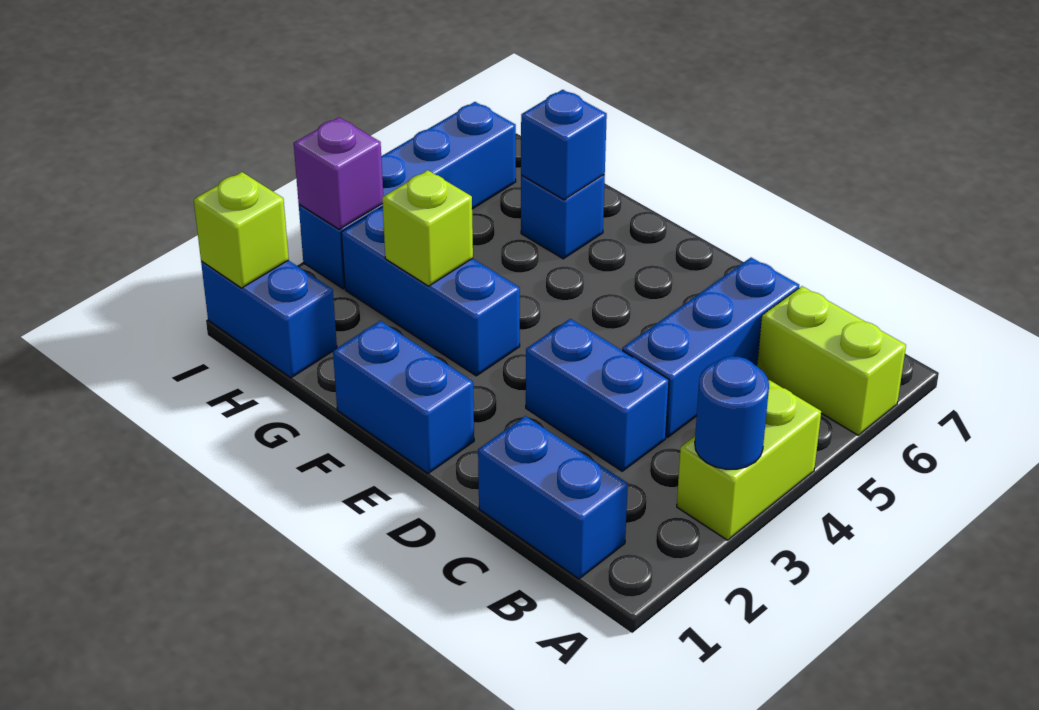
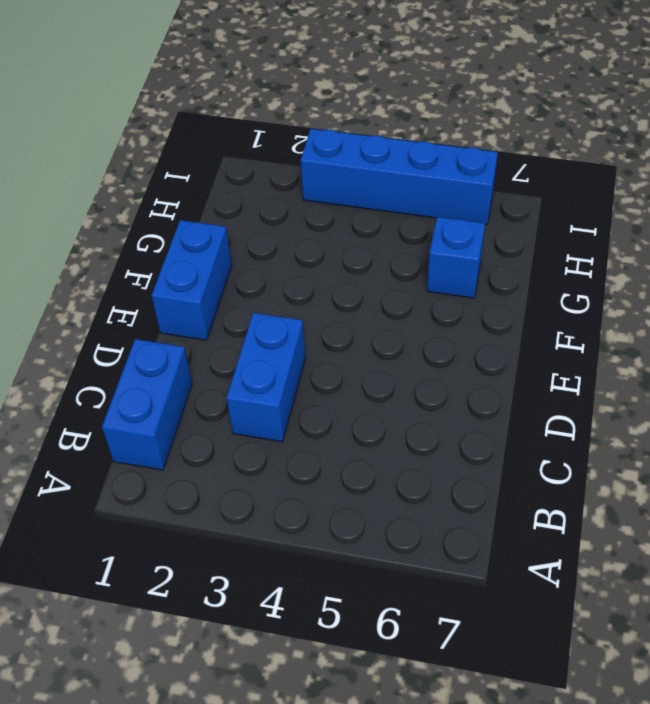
none -> lime 1x2 brick [677,380,821,540]
none -> lime 1x2 brick [757,286,906,435]
none -> blue 1x3 brick [622,258,799,437]

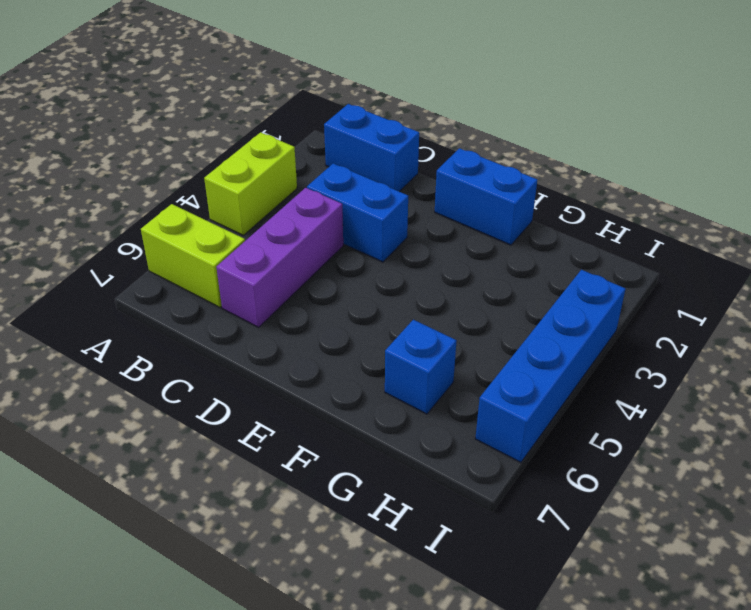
purple 1x3 brick [216,188,343,327] -> blue 1x3 brick [622,258,799,437]
none -> blue 1x3 brick [341,207,520,376]
none -> blue 1x2 brick [201,260,337,378]
none -> blue 1x1 round brick [695,356,769,469]

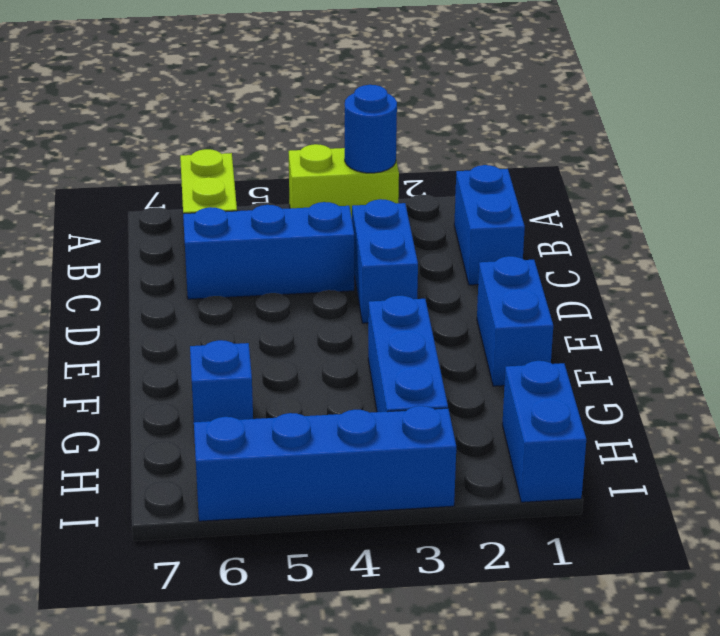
none -> lime 1x1 brick [382,170,473,286]
none -> blue 1x1 brick [521,90,607,200]
none -> lime 1x1 brick [194,172,289,288]

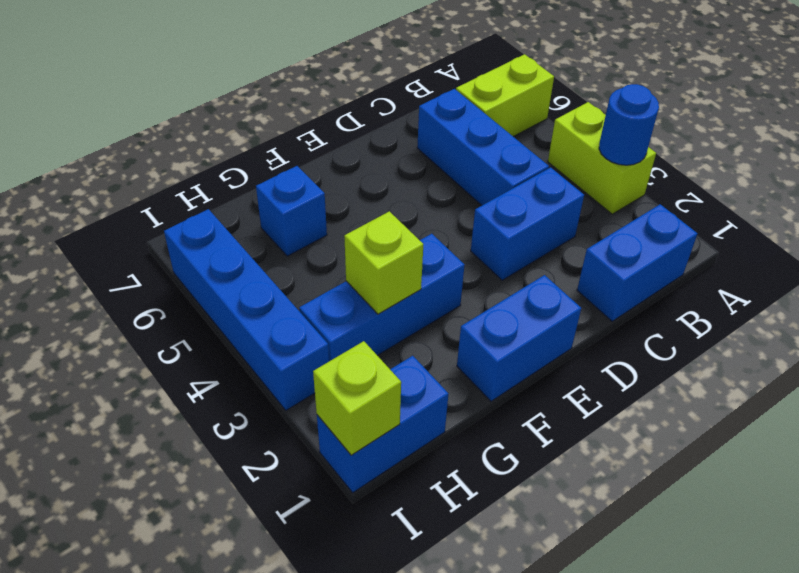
none -> blue 1x1 brick [521,90,607,200]
none -> purple 1x1 brick [294,117,383,229]

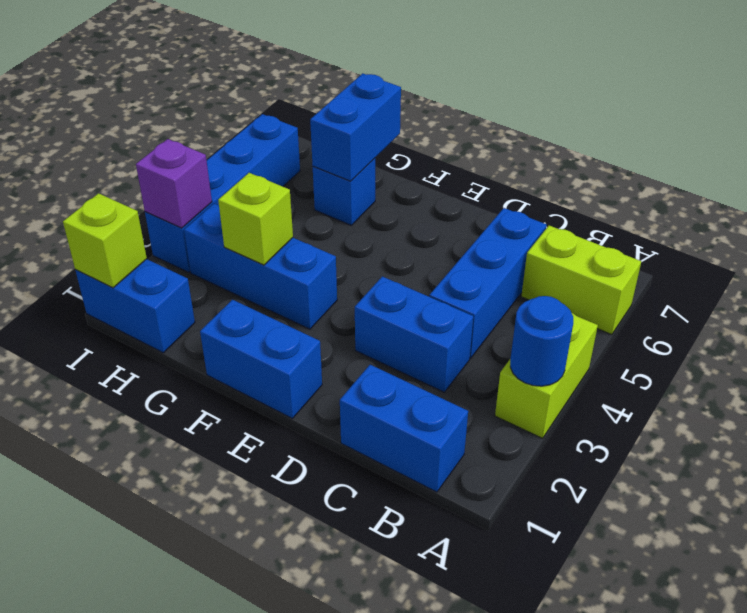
blue 1x2 brick [310,73,401,181] -> blue 1x1 brick [521,90,607,200]

